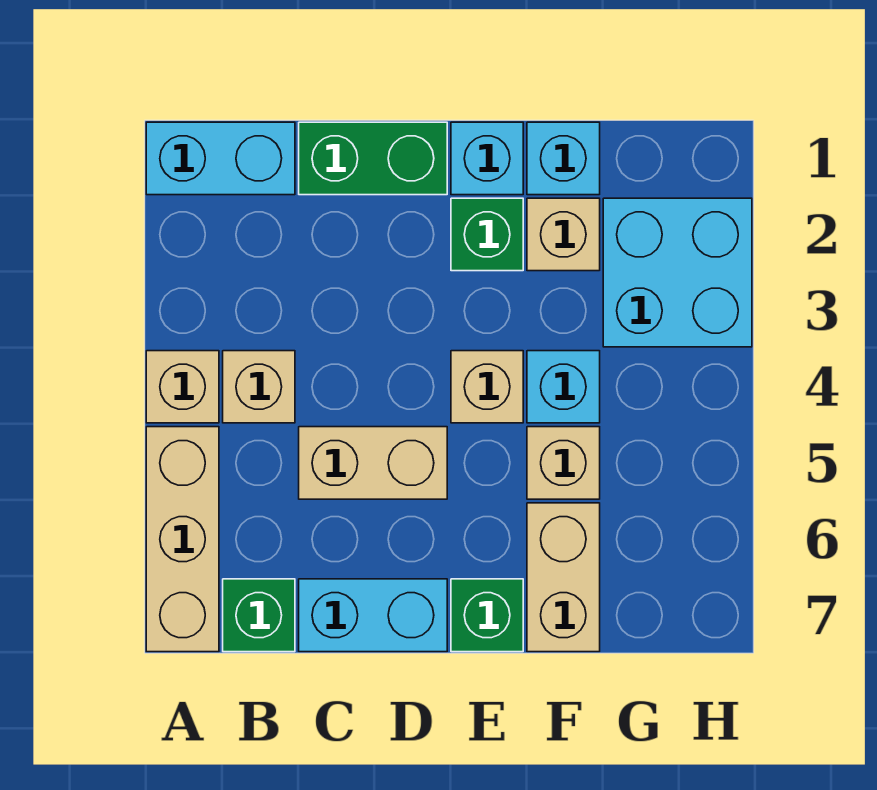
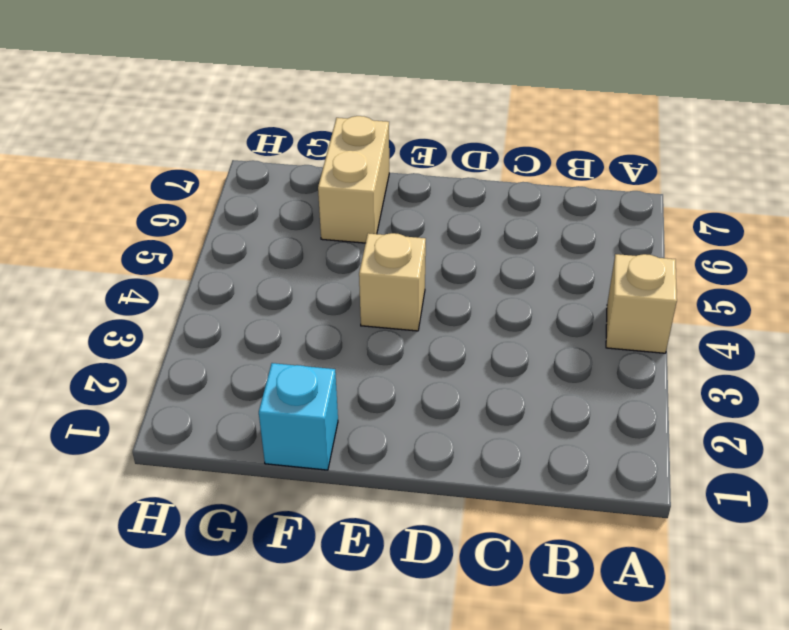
none -> cyan 1x2 brick [146,122,295,195]
none -> tan 1x3 brick [146,427,219,652]
none -> tan 1x1 brick [223,351,295,423]

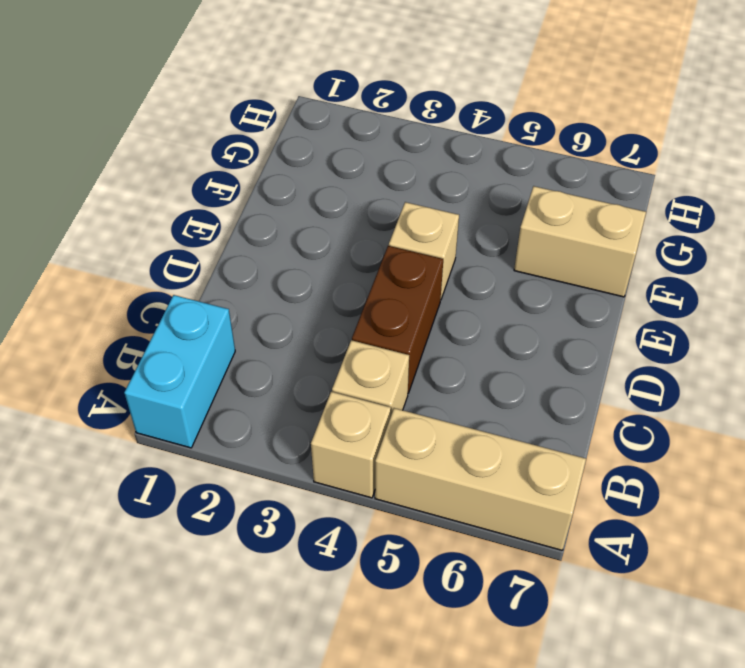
brown 1x2 brick [352,246,443,393] -> none
none -> green 1x1 brick [223,579,295,652]
none -> green 1x2 brick [299,122,447,195]
none -> tan 1x2 brick [299,427,447,499]

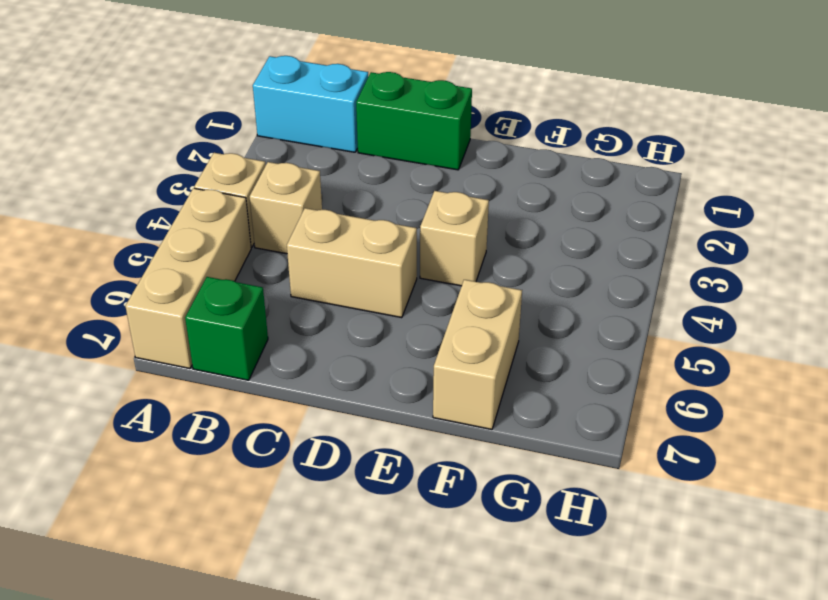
none -> cyan 1x2 brick [299,579,447,652]
none -> cyan 1x1 brick [451,122,523,195]
none -> green 1x1 brick [451,198,523,271]

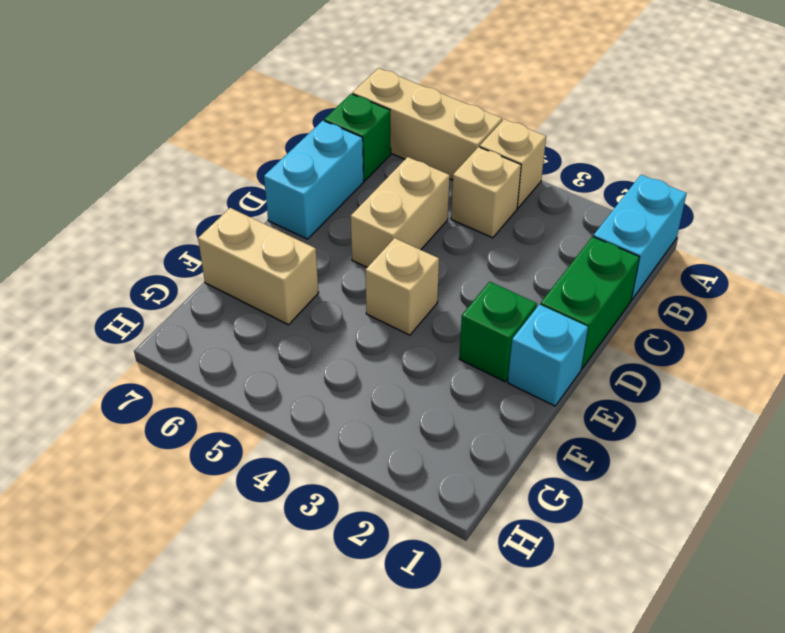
none -> green 1x1 brick [451,579,523,652]
none -> cyan 1x1 brick [527,122,600,195]
none -> tan 1x1 brick [527,198,600,271]

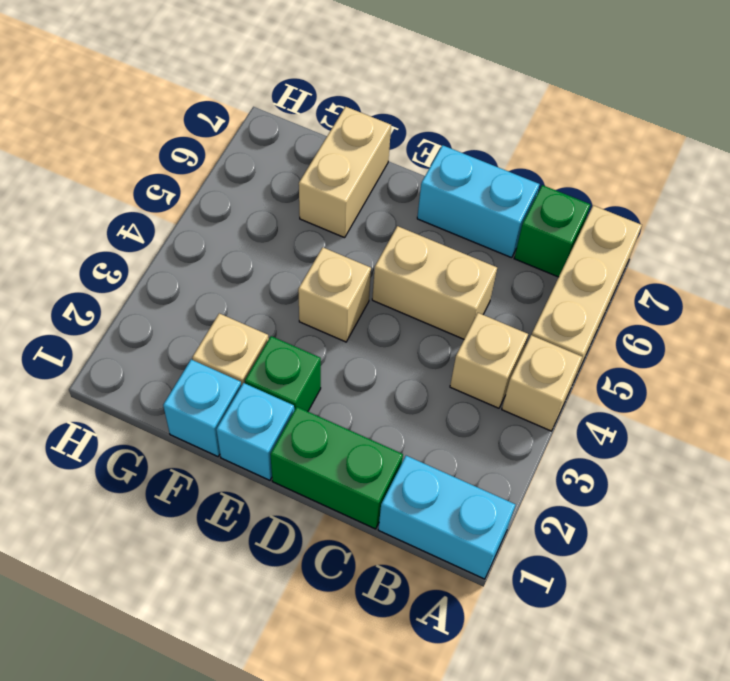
none -> green 1x1 brick [451,579,523,652]
none -> cyan 1x1 brick [527,351,600,423]
none -> tan 1x1 brick [527,427,600,499]

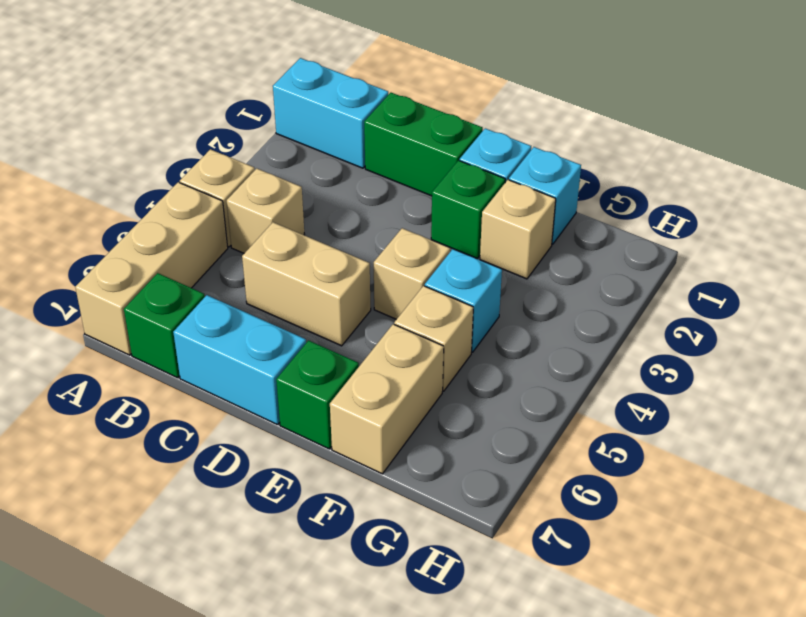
none -> cyan 2x2 brick [603,198,752,347]

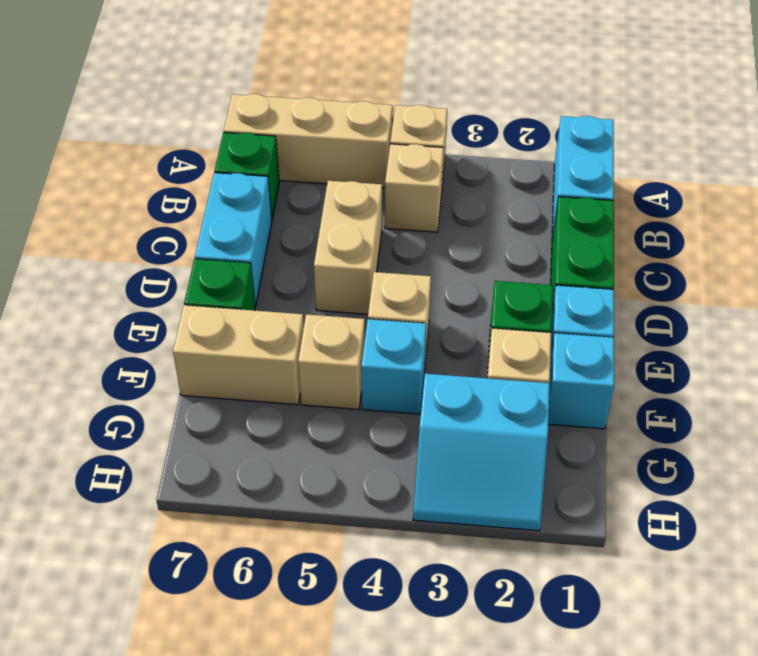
cyan 2x2 slope [413,374,550,531] -> cyan 2x2 brick [603,198,752,347]

